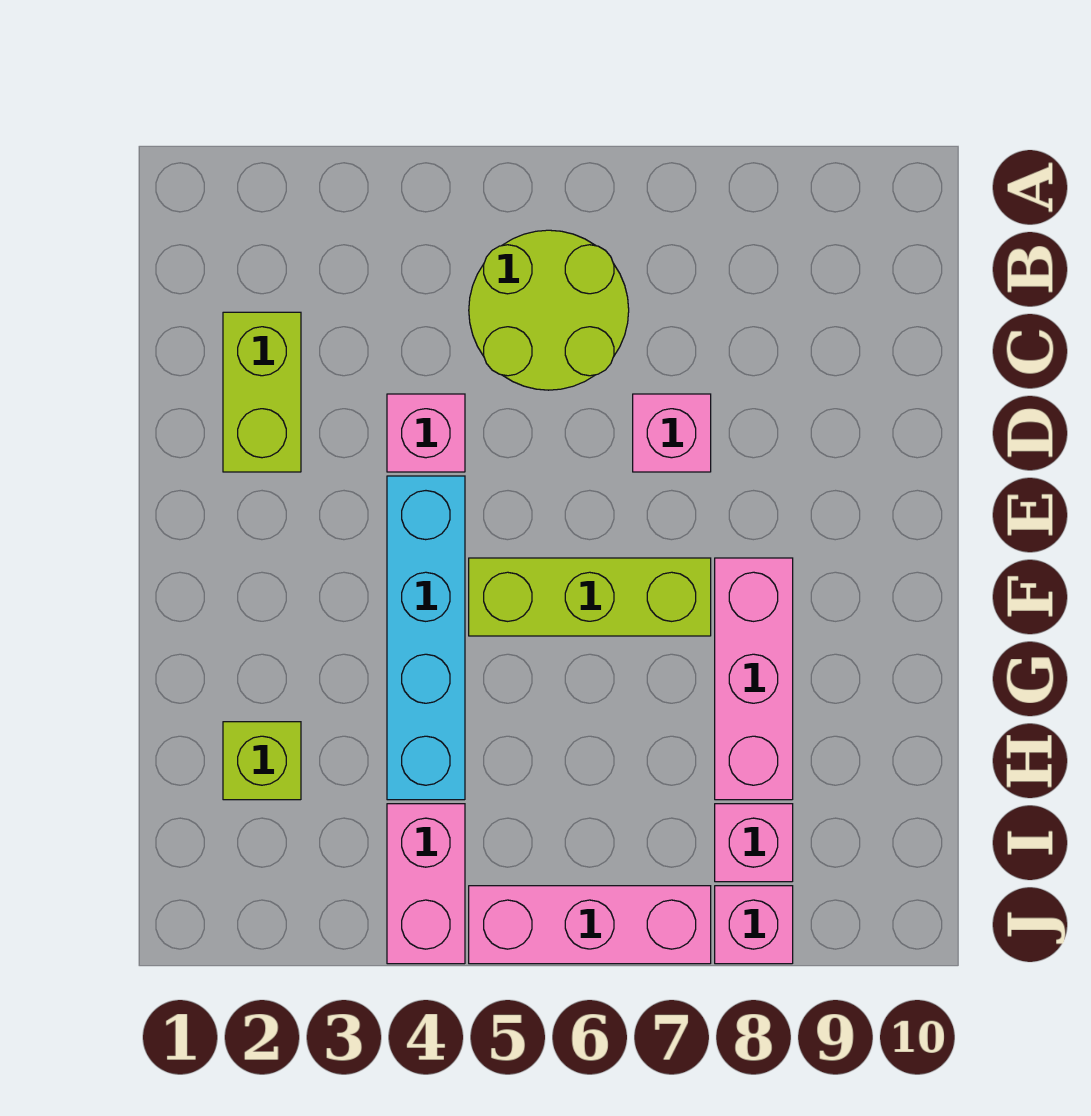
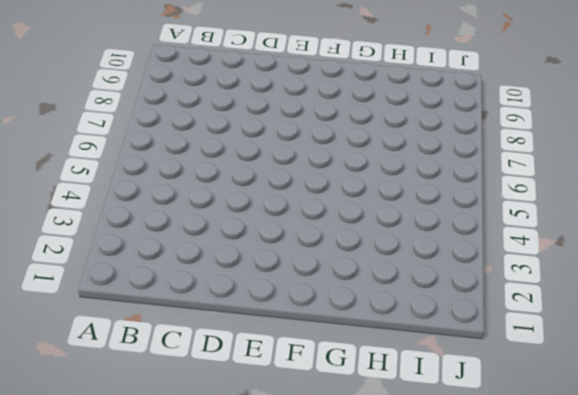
none -> lime 2x2 round brick [469,230,629,390]
none -> lime 1x2 brick [223,312,301,472]
none -> pink 1x1 brick [387,394,465,472]

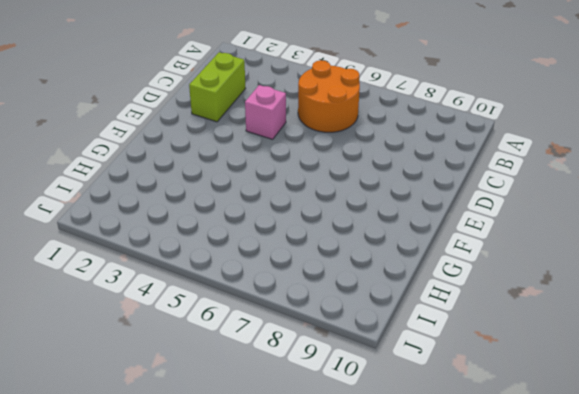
orange 2x2 round brick [298,60,360,132] -> lime 2x2 round brick [469,230,629,390]
none -> pink 1x1 brick [633,394,711,472]
none -> cyan 1x4 brick [387,476,465,800]
none -> lime 1x3 brick [469,558,711,636]

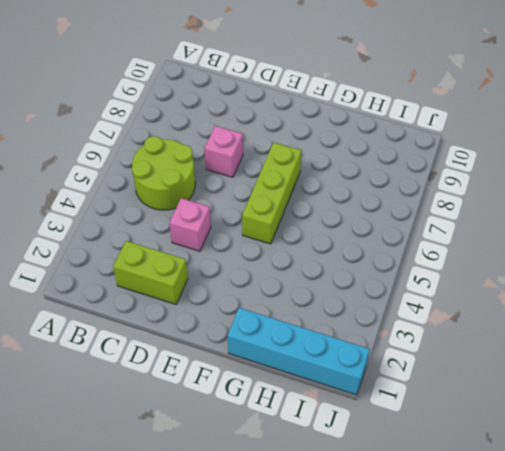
cyan 1x4 brick [228,308,370,395] -> cyan 1x4 brick moved to [387,476,465,800]
none -> pink 1x3 brick [715,558,793,800]
none -> lime 1x1 brick [223,722,301,800]
none -> pink 1x2 brick [387,804,465,964]

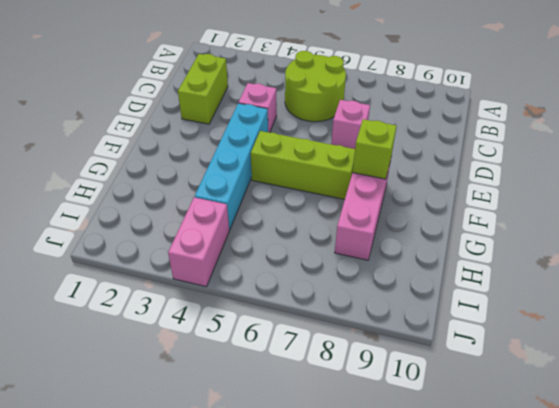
lime 1x1 brick [353,119,396,179] -> lime 1x1 brick moved to [223,722,301,800]
none -> pink 1x1 brick [715,804,793,882]
none -> pink 1x3 brick [469,886,711,964]
none -> pink 1x1 brick [715,886,793,964]

